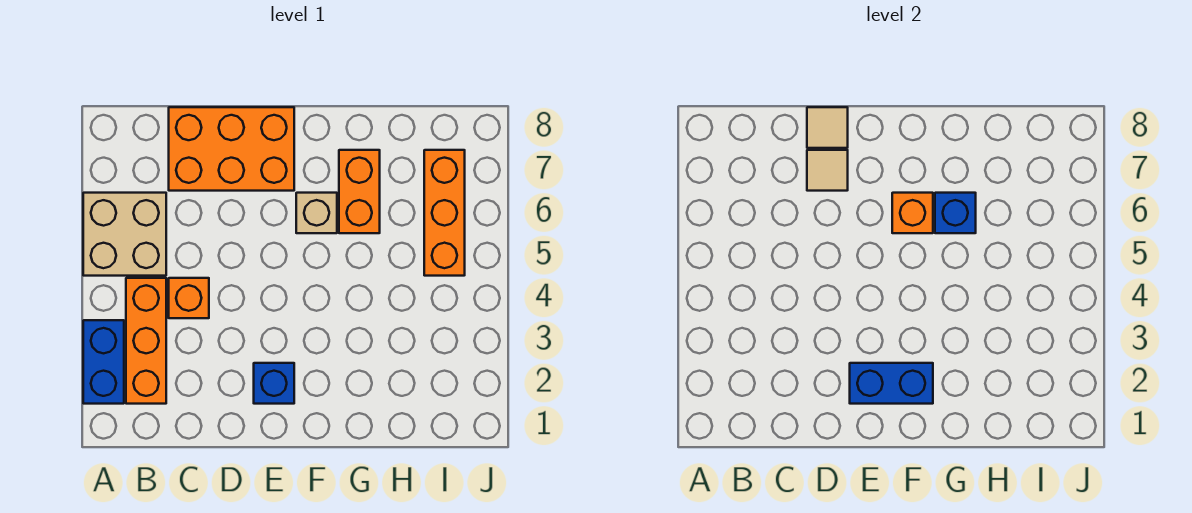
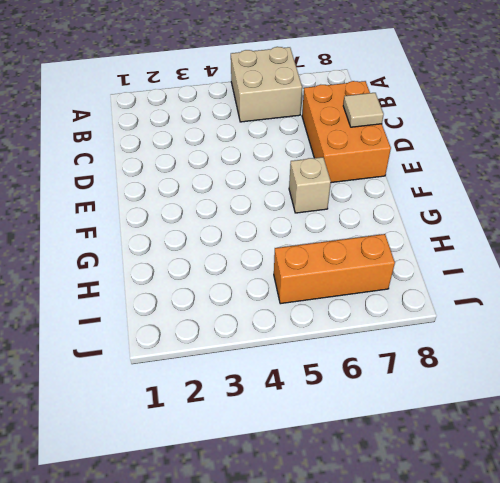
none -> blue 1x2 brick [83,320,124,404]
none -> orange 1x3 brick [126,278,166,404]
none -> orange 1x1 brick [169,278,209,318]

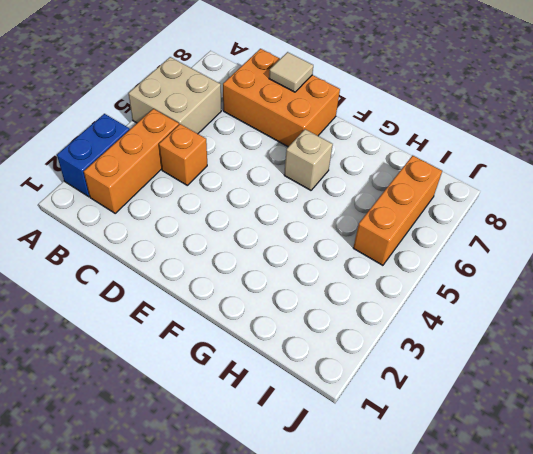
none -> blue 1x1 brick [254,363,294,404]
none -> orange 1x2 brick [339,150,380,233]
none -> tan 1x1 tile [807,150,848,191]

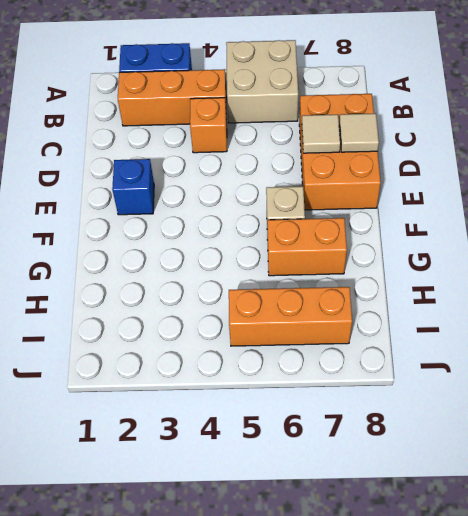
none -> blue 1x2 brick [850,363,933,404]
none -> orange 1x1 brick [892,193,933,233]
none -> blue 1x1 brick [935,193,976,233]

